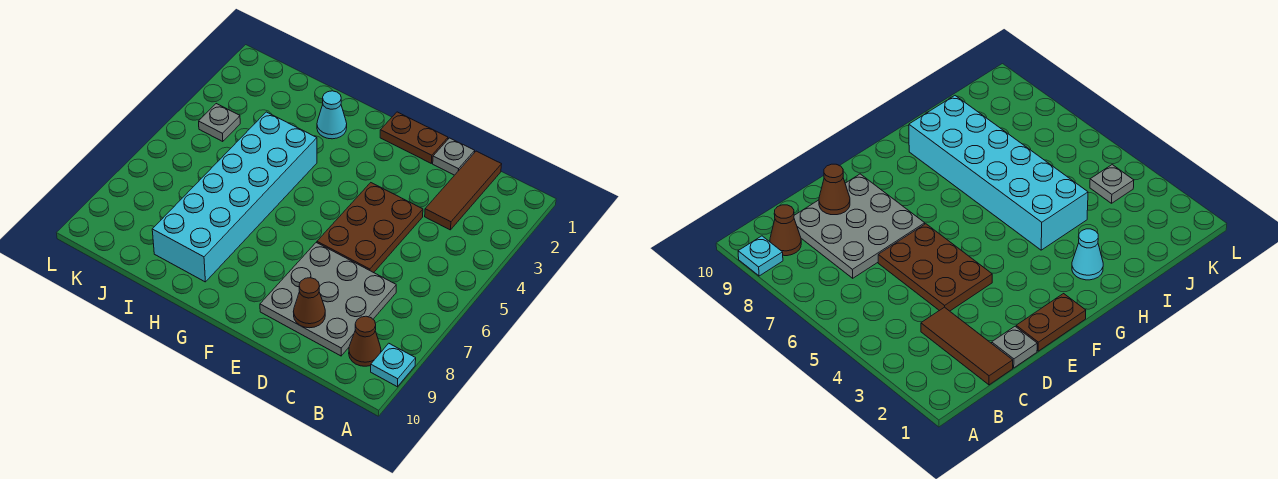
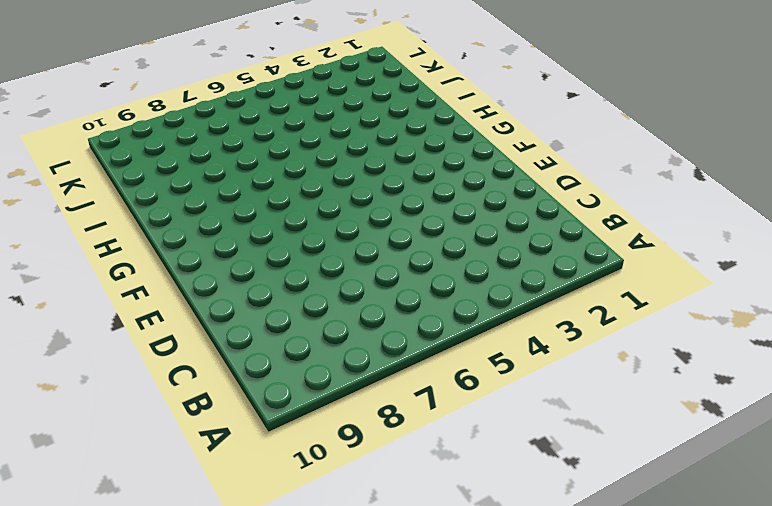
none -> cyan 1x1 plate [371,343,416,387]
none -> brown 1x1 cone [349,316,381,366]

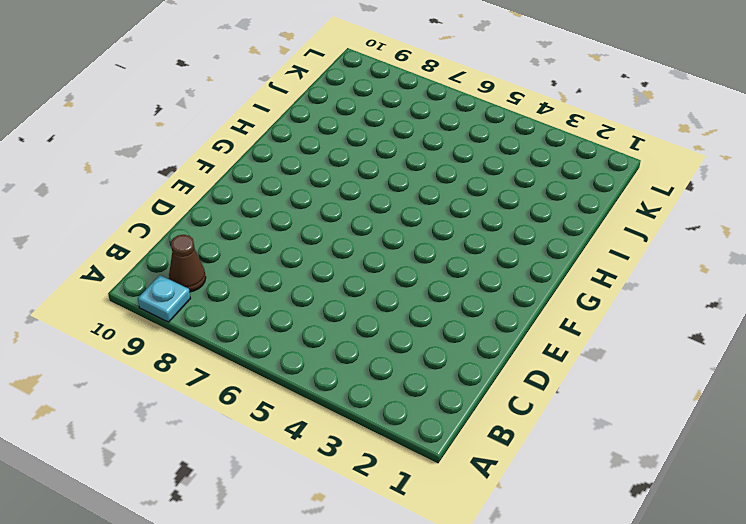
none -> brown 1x3 tile [425,151,502,230]
none -> grey 3x3 plate [260,243,396,356]

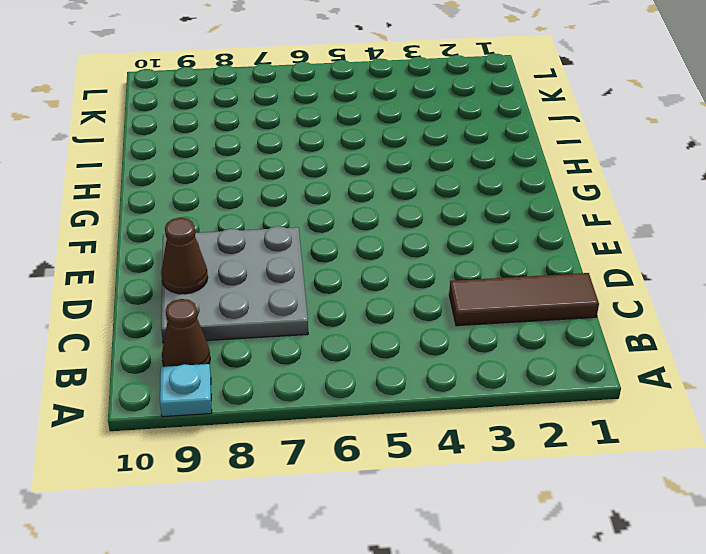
none -> grey 1x1 plate [433,138,475,175]
none -> brown 2x3 plate [317,183,423,273]

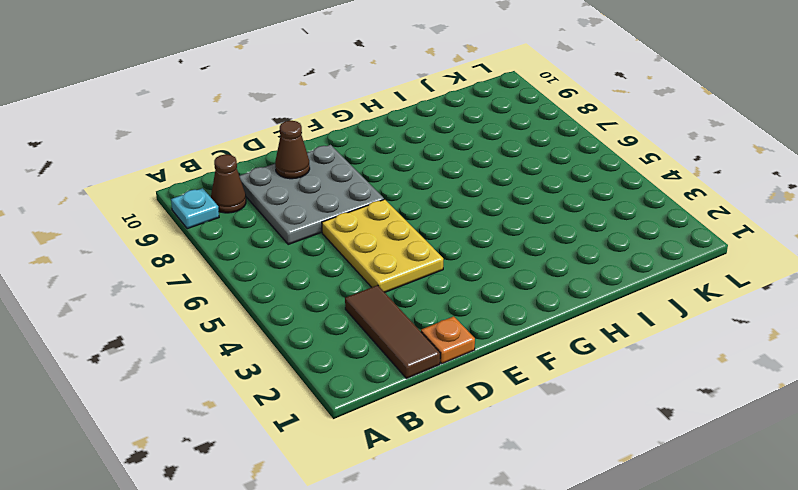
orange 1x1 plate [421,316,475,364] -> grey 1x1 plate [433,138,475,175]
yellow 2x3 plate [322,199,443,292] -> brown 2x3 plate [317,183,423,273]
none -> brown 1x2 plate [380,112,448,163]
none -> cyan 1x1 cone [317,91,347,139]

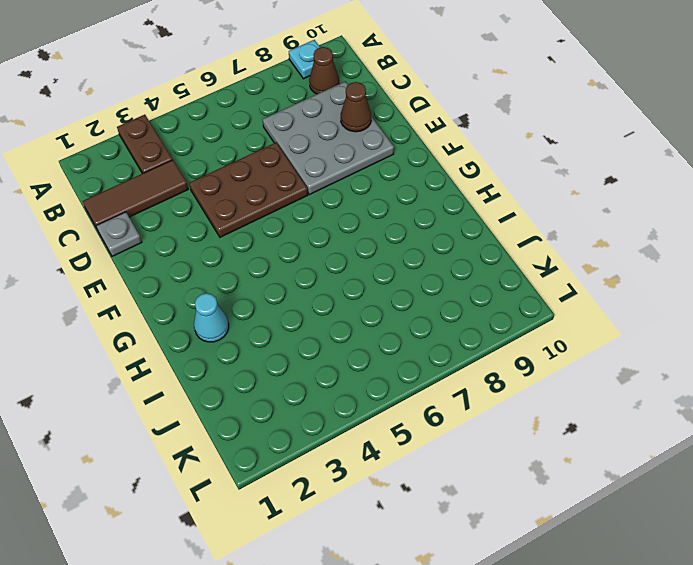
brown 1x2 plate [117,115,172,174] -> brown 1x2 plate moved to [380,112,448,163]
none -> cyan 2x6 brick [152,112,317,282]
none -> grey 1x1 plate [199,104,240,142]

